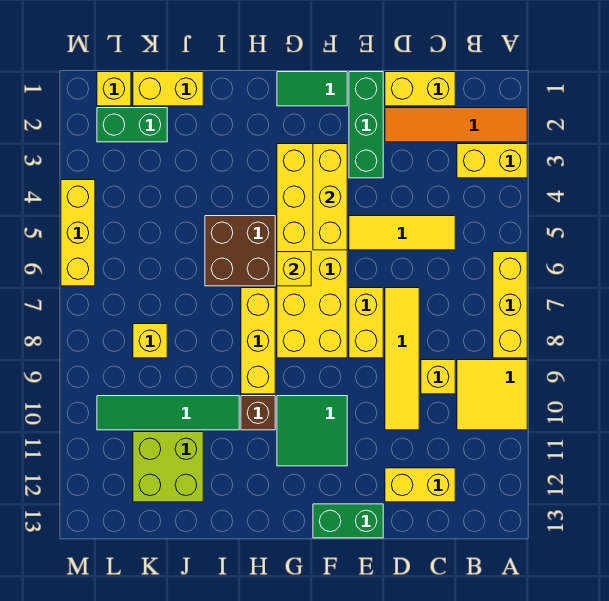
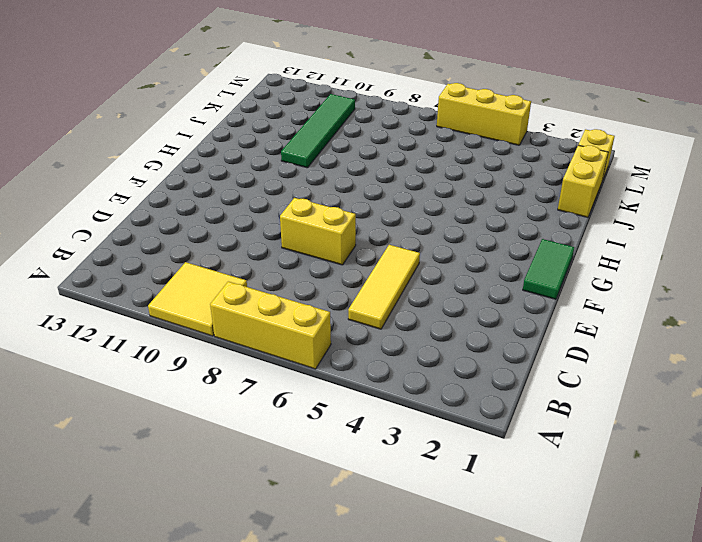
none -> orange 1x4 tile [385,108,527,142]
none -> yellow 1x2 brick [457,144,527,178]
none -> yellow 1x2 brick [385,72,455,106]

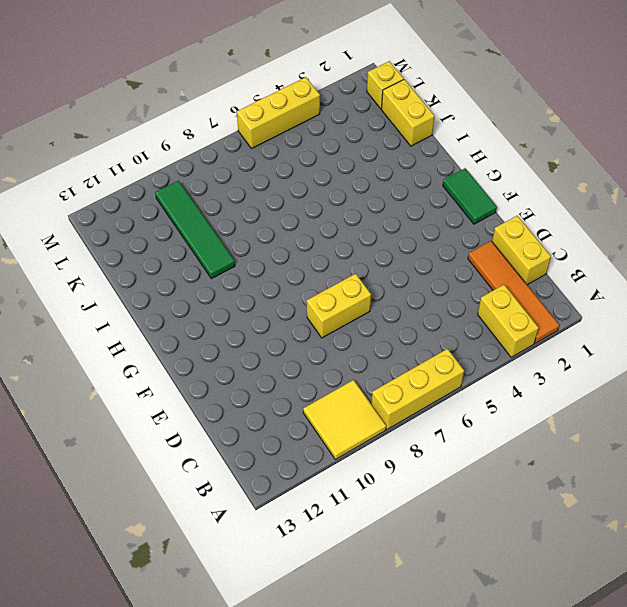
none -> yellow 1x3 tile [349,216,455,250]
none -> yellow 1x1 brick [421,360,455,394]
none -> yellow 1x2 brick [385,468,455,502]

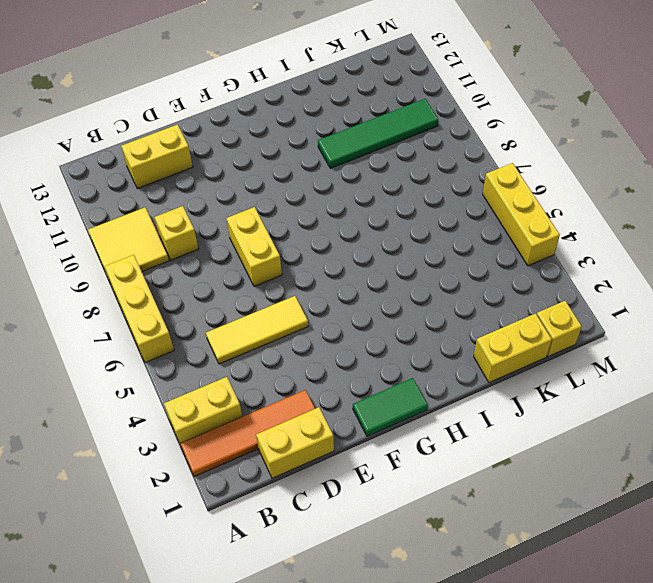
none -> yellow 1x4 tile [385,288,419,430]
none -> green 1x3 brick [349,72,383,178]
none -> green 1x2 brick [313,504,383,538]

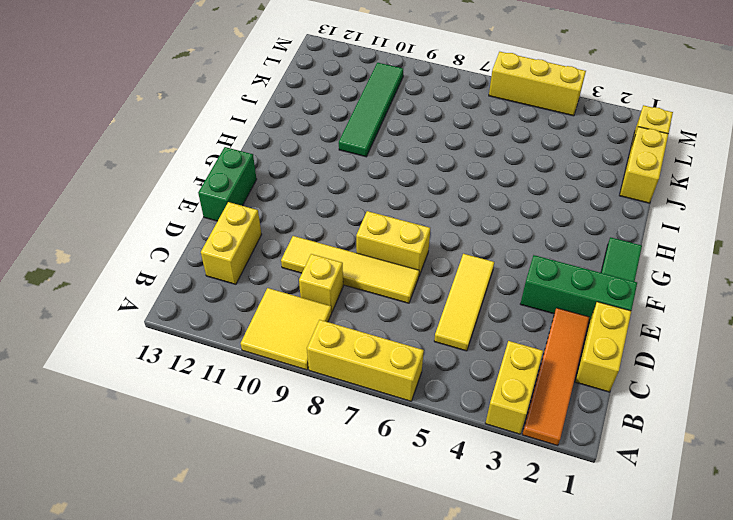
none -> yellow 2x6 brick [277,144,347,358]
none -> green 2x2 tile [277,396,347,466]
none -> brown 2x2 brick [205,216,275,286]

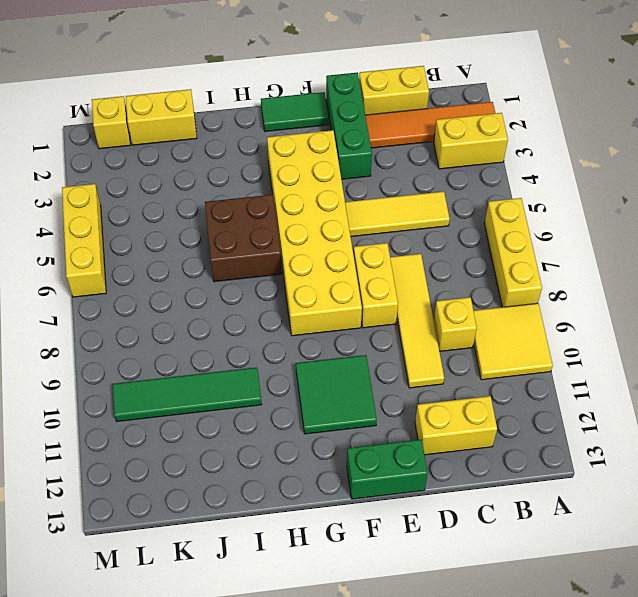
none -> yellow 1x3 brick [241,288,275,394]
none -> brown 1x1 brick [241,396,275,430]
none -> lime 2x2 brick [133,432,203,502]

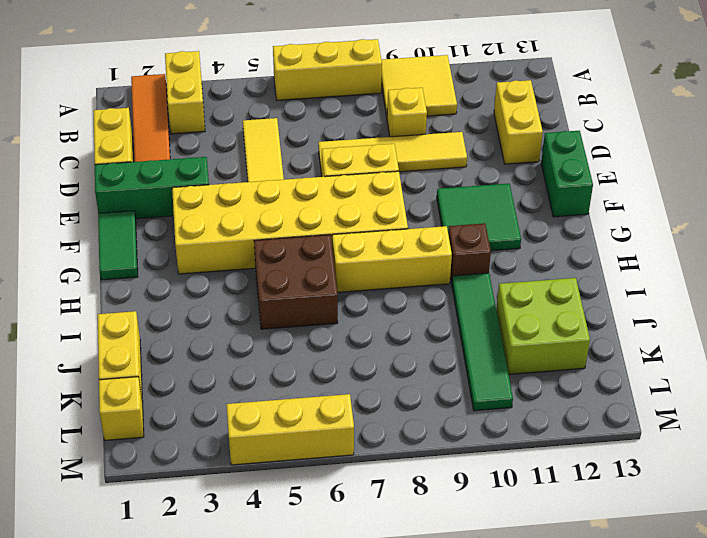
none -> green 1x2 brick [97,108,167,142]
none -> yellow 1x1 brick [133,324,167,358]
none -> yellow 1x3 brick [313,144,347,250]

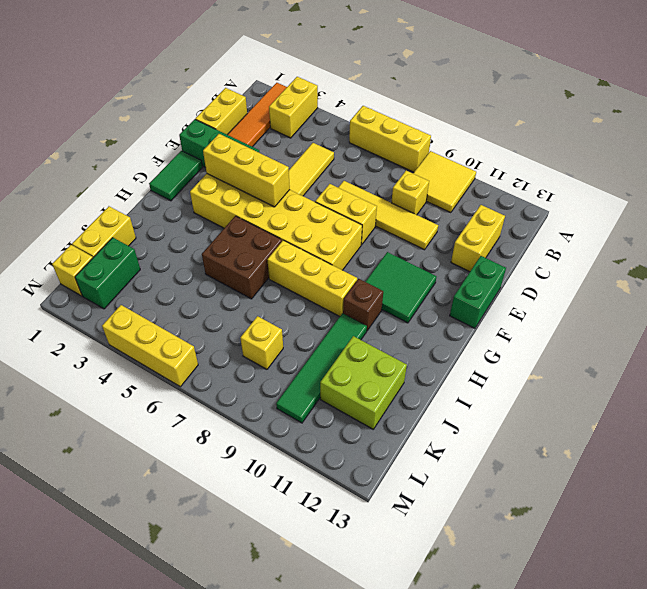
none -> yellow 1x1 brick [277,252,311,286]

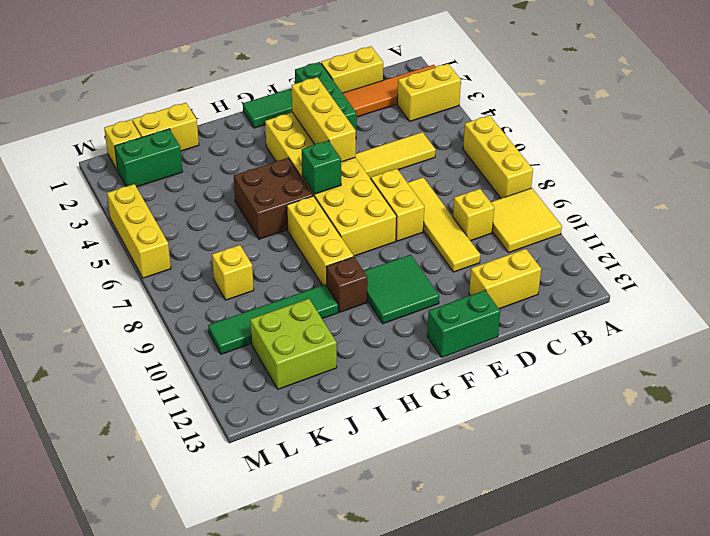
green 1x1 brick [302,141,341,194] -> yellow 1x1 brick [277,252,311,286]

